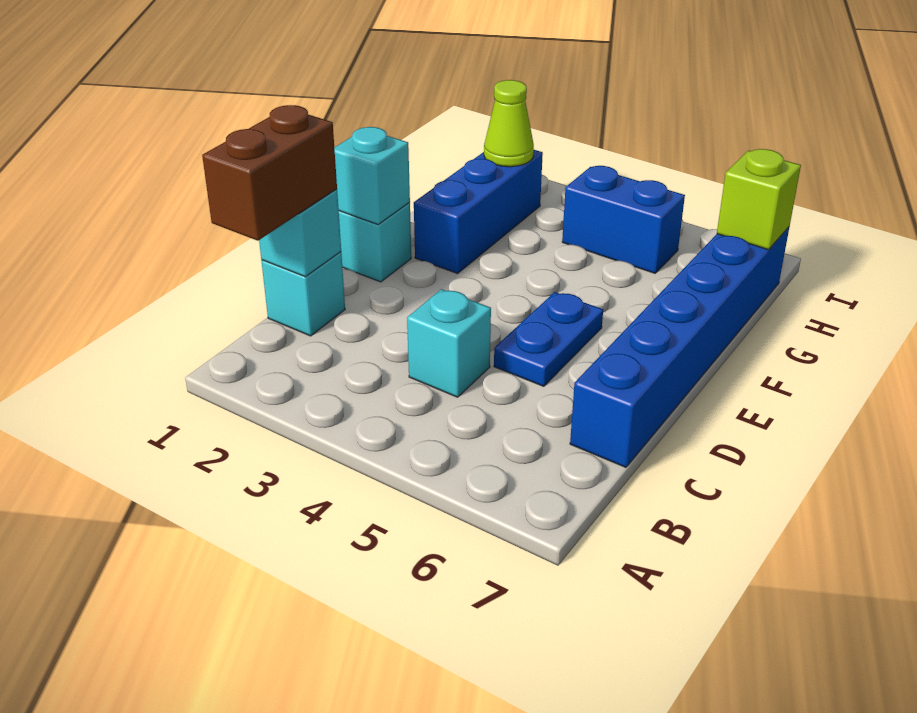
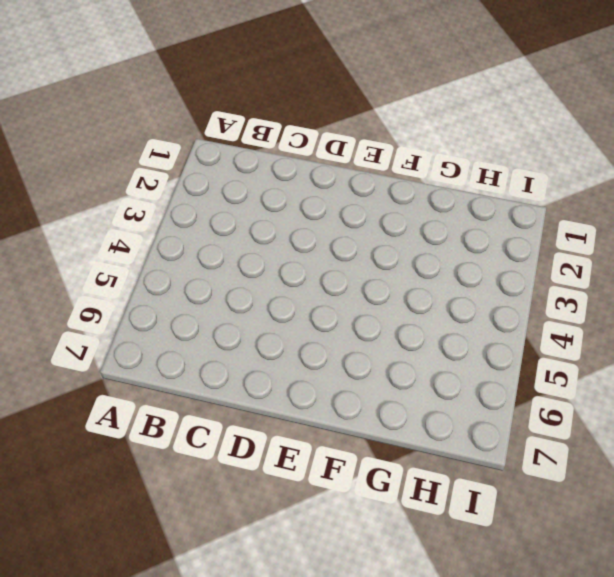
none -> cyan 1x1 brick [261,252,345,336]
none -> cyan 1x1 brick [407,289,491,397]
none -> blue 1x6 brick [570,227,789,467]

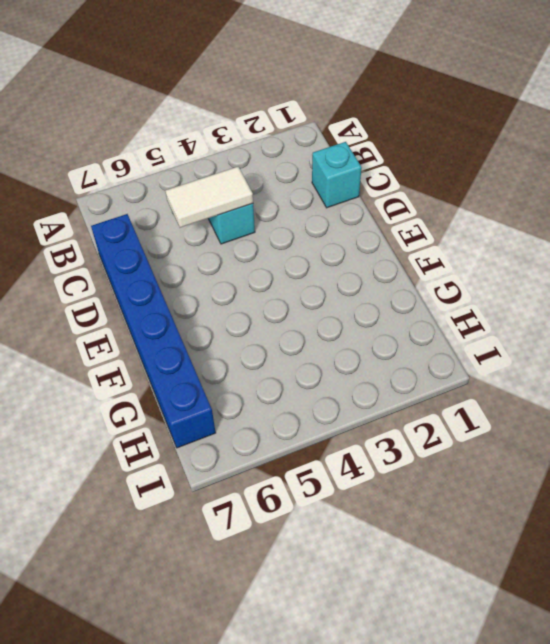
white 1x2 tile [166,167,253,228] -> none
none -> blue 1x2 plate [494,292,603,386]
none -> cyan 1x1 brick [339,202,411,282]
none -> blue 1x3 brick [414,150,543,274]

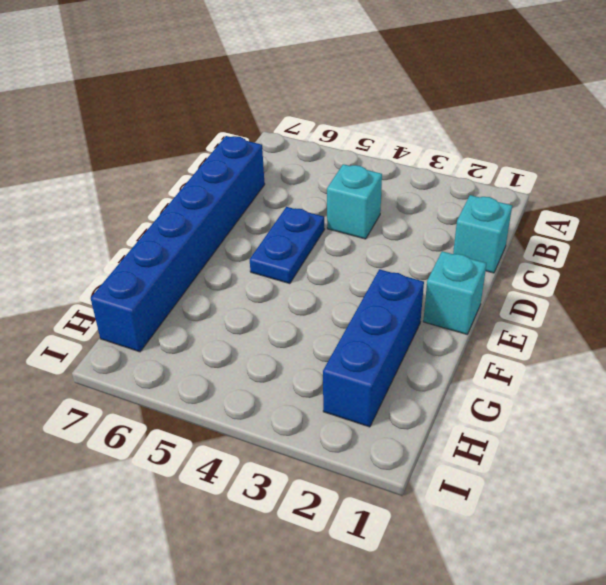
none -> blue 1x2 brick [562,166,685,273]
none -> cyan 1x1 brick [259,189,341,277]
none -> cyan 1x1 brick [334,127,410,224]

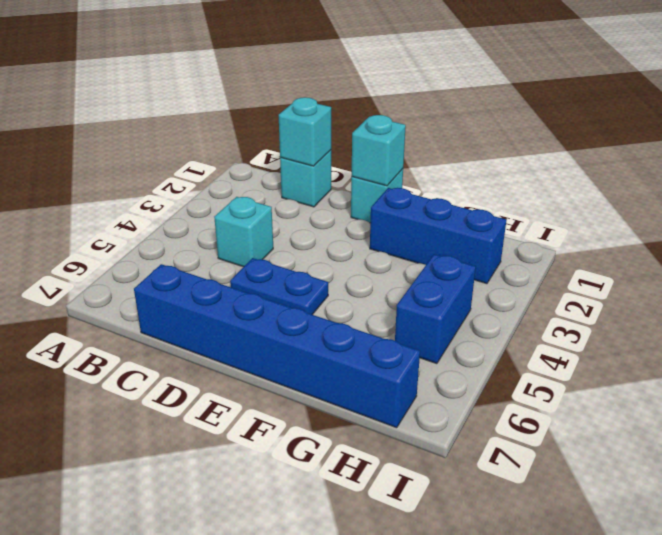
none -> lime 1x1 cone [484,80,534,167]
none -> lime 1x1 brick [717,149,801,250]
none -> brown 1x2 brick [202,105,337,241]

